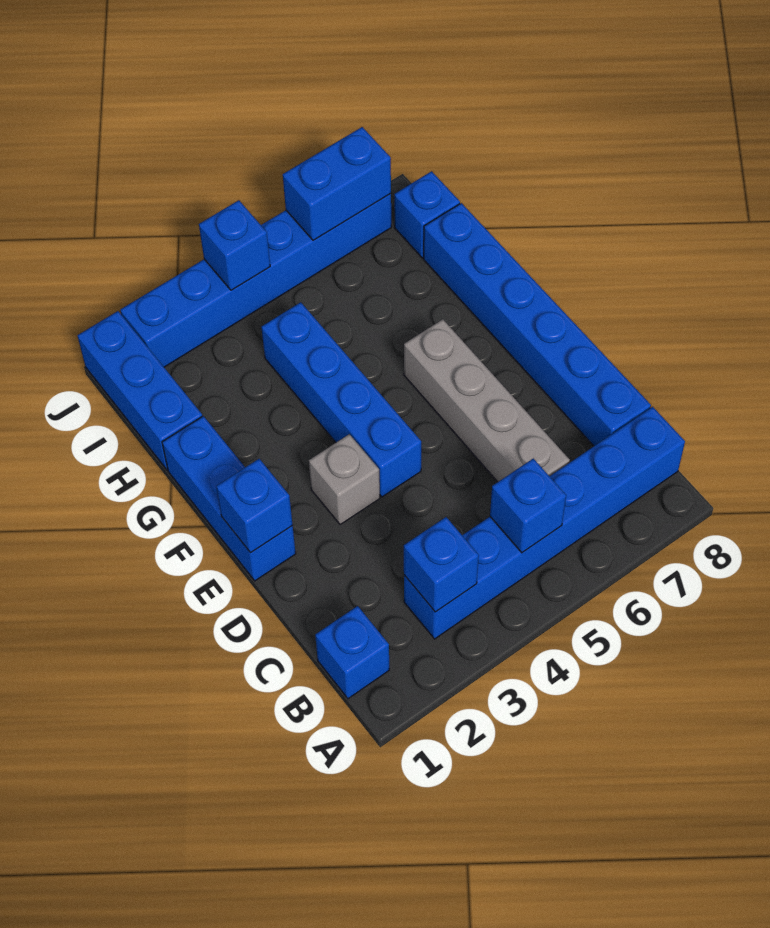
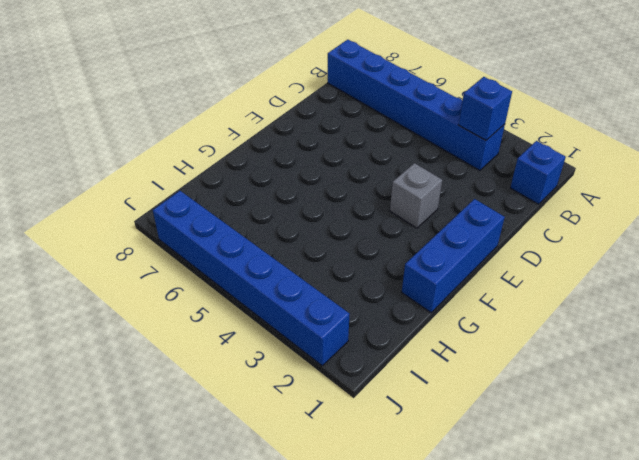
none -> grey 1x4 brick [404,319,570,482]
none -> blue 1x6 brick [424,203,651,446]
none -> blue 1x4 brick [261,302,421,497]

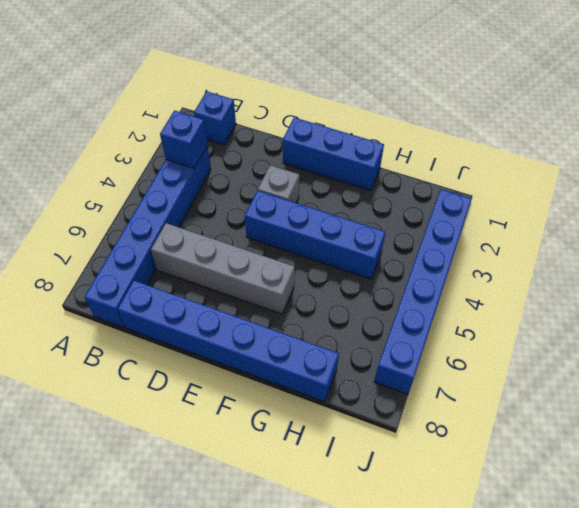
none -> blue 1x3 brick [77,311,202,470]
none -> blue 1x1 brick [394,171,460,258]
none -> blue 1x1 brick [490,459,566,553]

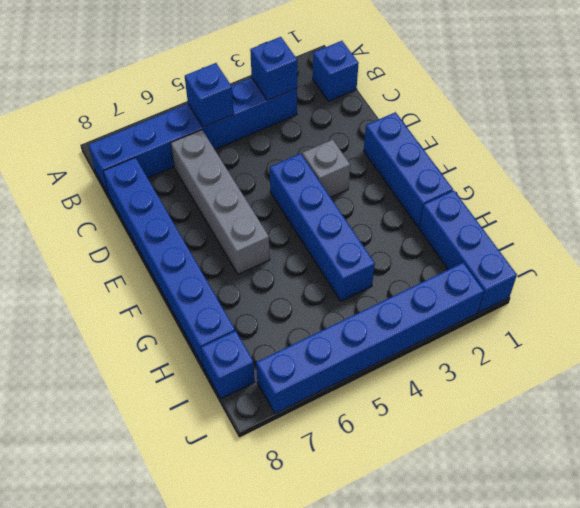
none -> blue 1x1 brick [216,459,293,553]
none -> blue 1x1 brick [199,200,270,290]
none -> blue 1x2 brick [283,127,391,240]

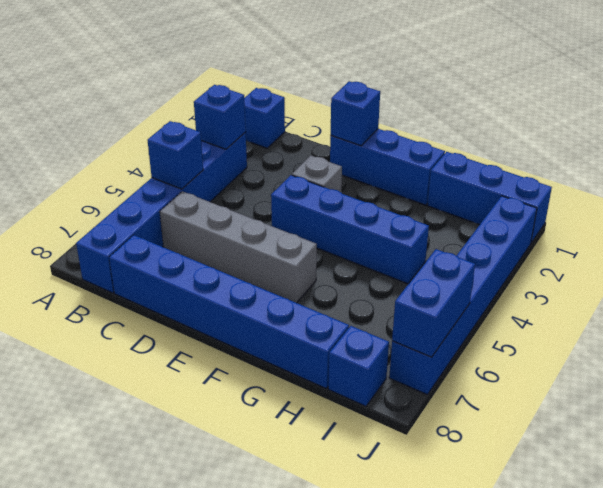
none -> blue 1x1 brick [199,200,270,290]

